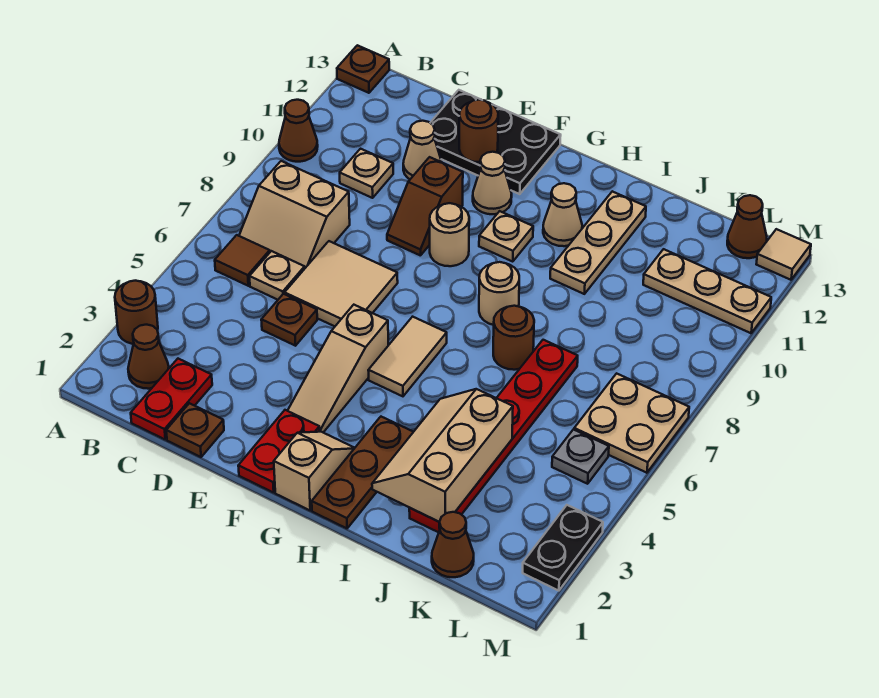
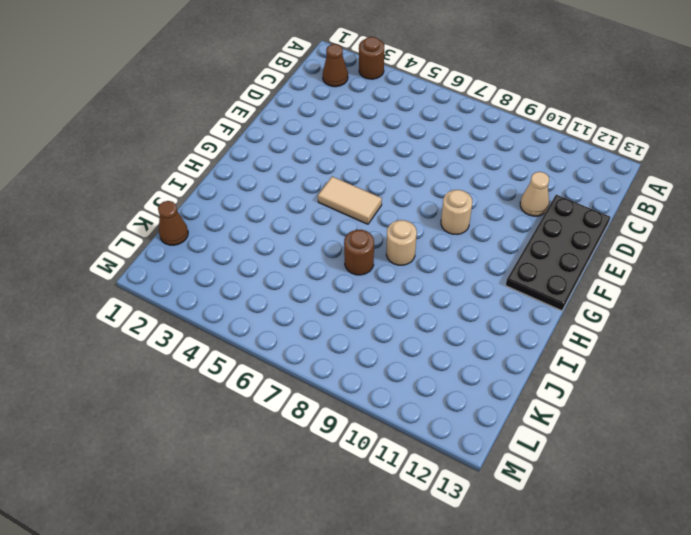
black 2x4 plate [506,195,610,311] -> black 2x3 plate [430,90,561,194]
none -> brown 1x1 cone [279,100,318,162]
none -> brown 1x1 plate [337,45,389,93]
none -> brown 1x1 tile [215,235,270,286]
none -> tan 2x2 slope [239,161,350,268]

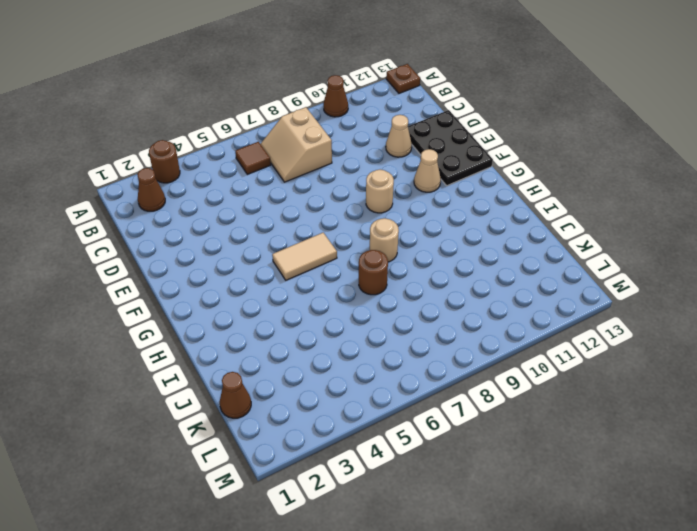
none -> red 1x2 plate [131,359,212,439]
none -> tan 1x1 plate [249,251,305,300]
none -> tan 1x1 plate [340,149,393,198]
none -> brown 1x1 plate [166,403,224,457]

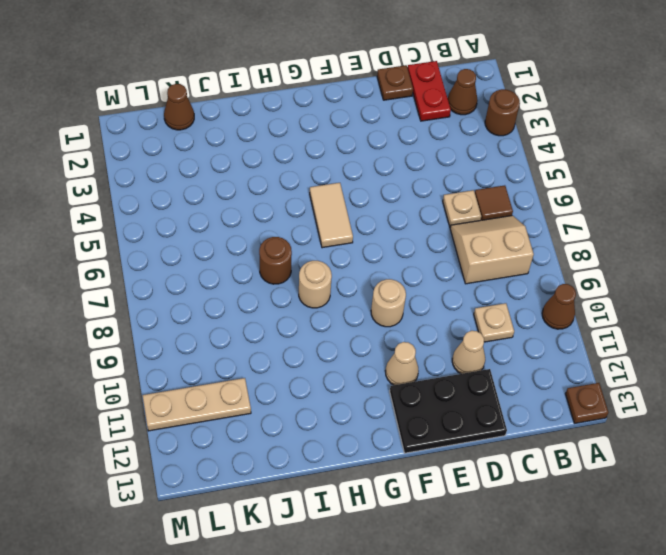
none -> brown 1x1 plate [261,294,317,346]
none -> tan 2x2 tile [285,241,398,326]
none -> brown 1x2 slope [387,157,463,256]
none -> red 1x2 plate [238,410,320,493]

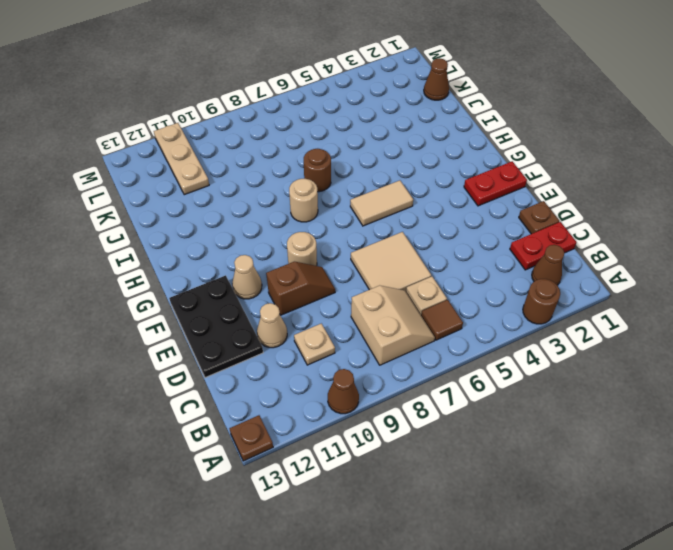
none -> brown 1x1 plate [261,294,317,346]
none -> tan 1x3 slope [288,305,388,432]
none -> tan 1x2 slope [274,432,354,510]
none -> tan 1x1 plate [479,211,533,262]

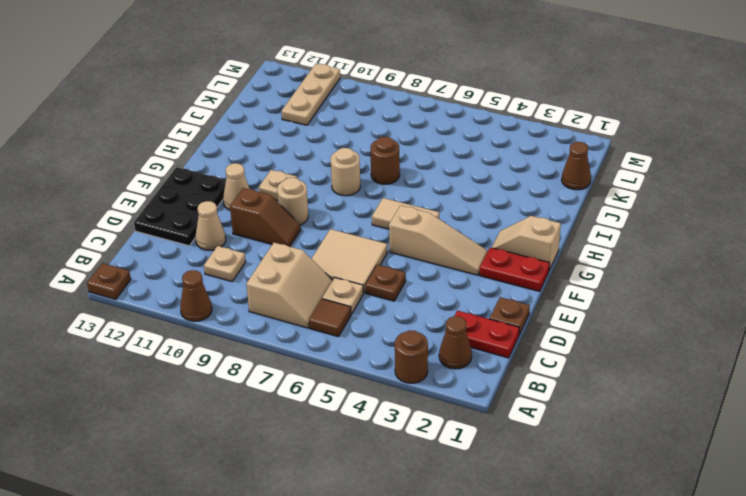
none -> brown 1x3 plate [312,417,413,528]
none -> tan 1x1 cone [543,183,582,246]
none -> tan 1x3 plate [550,191,646,294]
none -> red 1x6 plate [409,340,578,532]

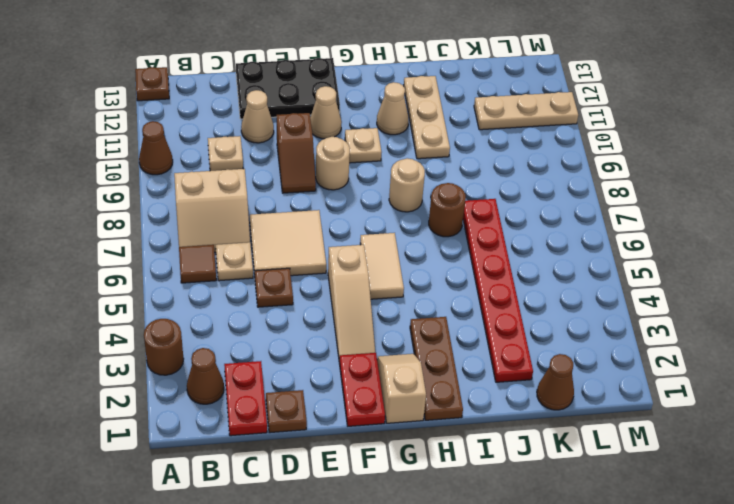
none -> grey 1x1 plate [552,429,609,484]
none -> tan 2x2 plate [574,373,689,473]
none -> brown 1x1 cone [727,195,767,258]
none -> black 1x2 plate [523,505,603,591]

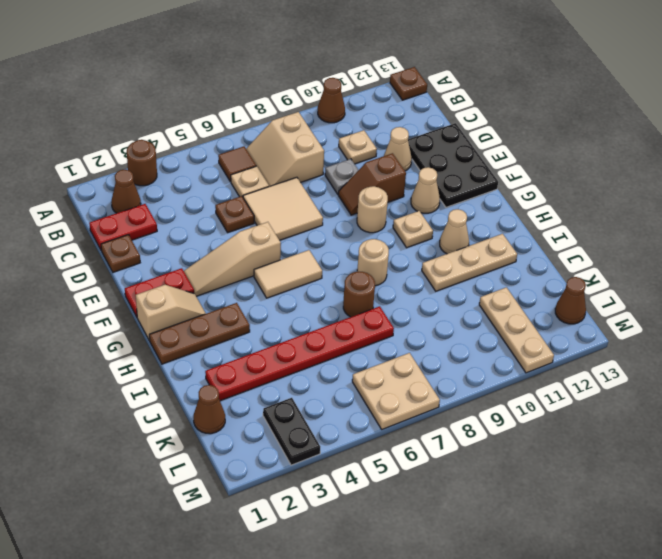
grey 1x1 plate [325,159,358,194] -> grey 1x1 plate moved to [552,429,609,484]
black 1x2 plate [263,398,320,465] -> black 1x2 plate turned to [523,505,603,591]
none -> tan 1x1 tile [756,229,811,280]
none -> brown 1x1 round brick [459,100,498,162]
none -> tan 2x3 slope [372,389,513,522]

